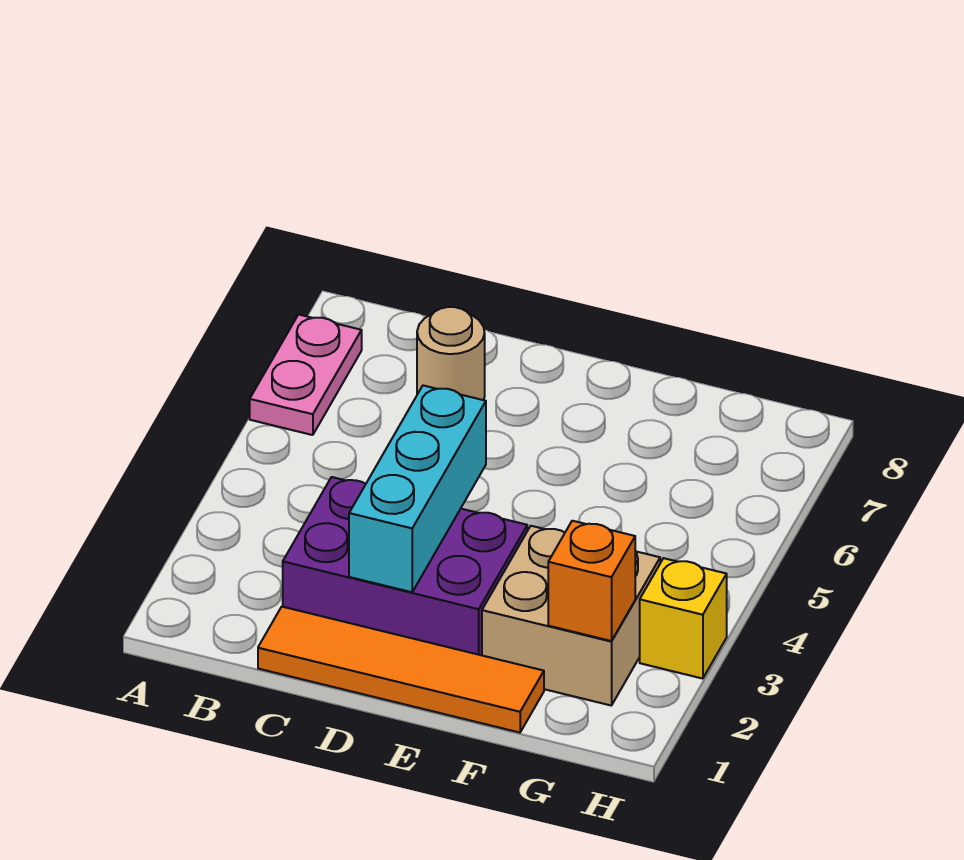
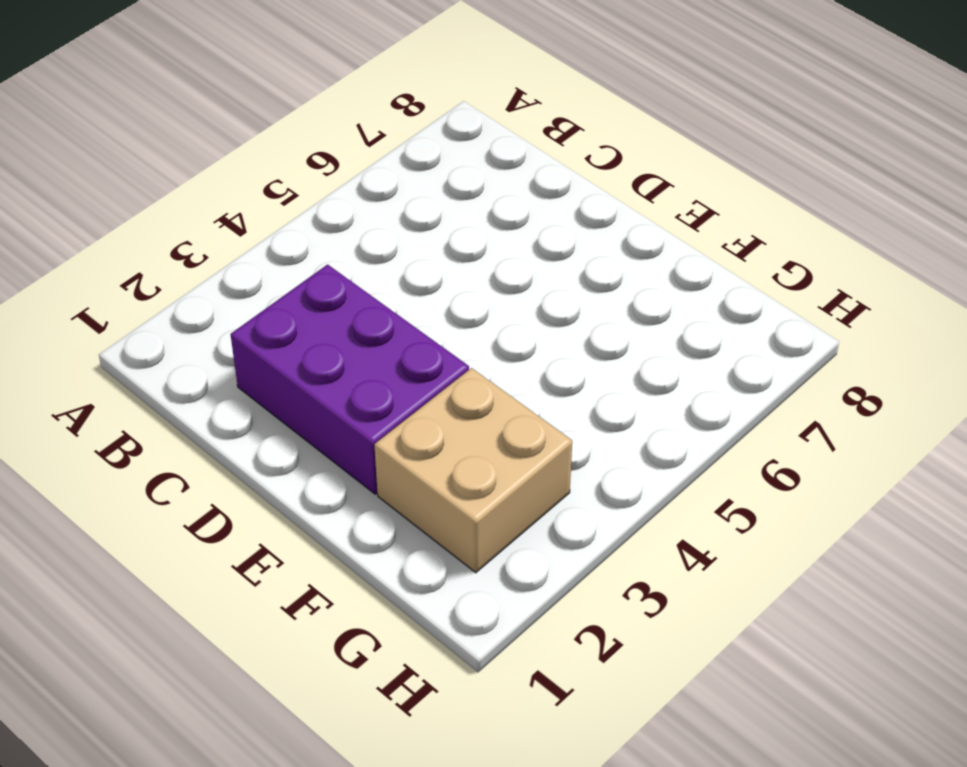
none -> pink 1x2 plate [250,315,362,435]
none -> orange 1x4 tile [258,607,544,733]

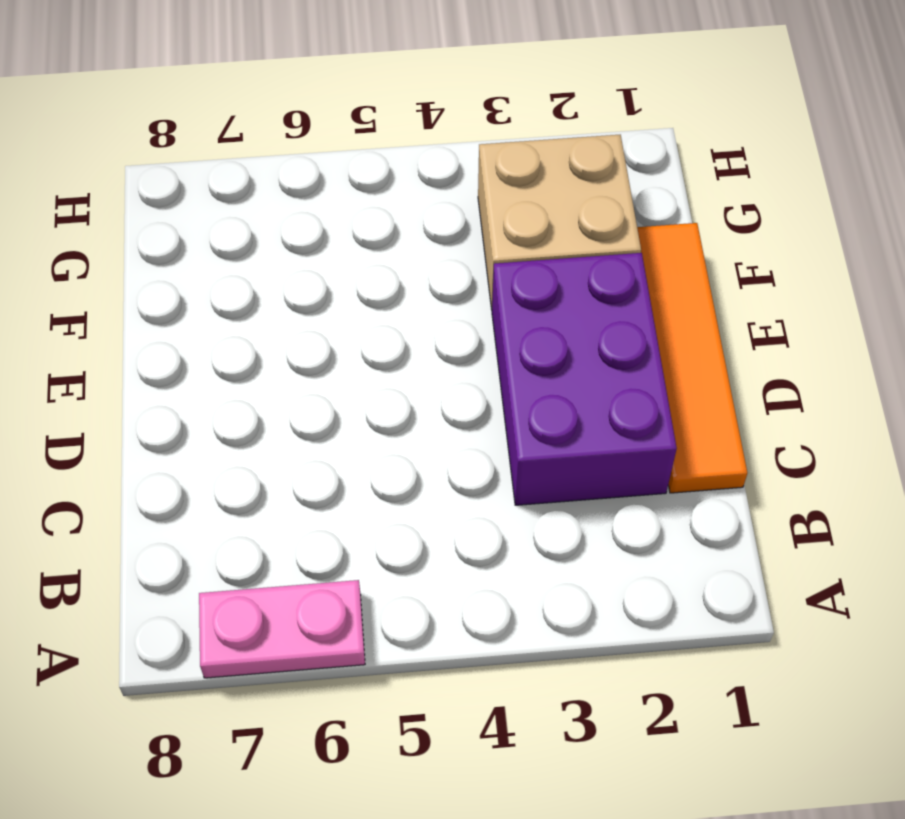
none -> tan 1x1 round brick [417,307,485,400]
none -> yellow 1x1 brick [640,558,727,679]

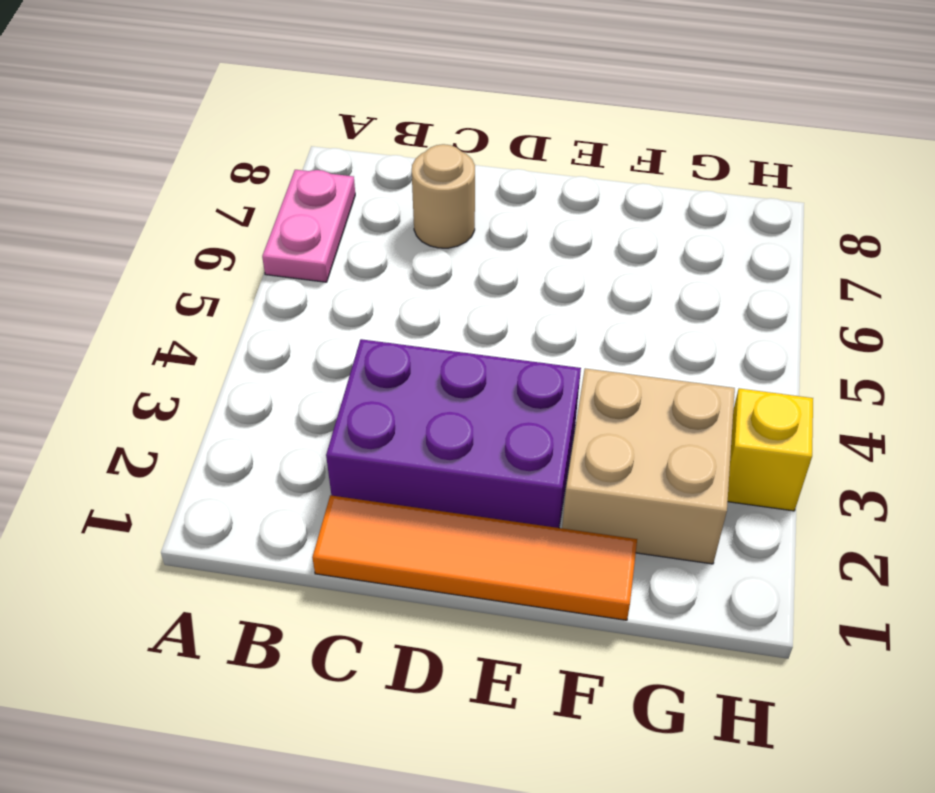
none -> cyan 1x3 brick [349,386,486,592]
none -> orange 1x1 brick [548,521,635,641]

